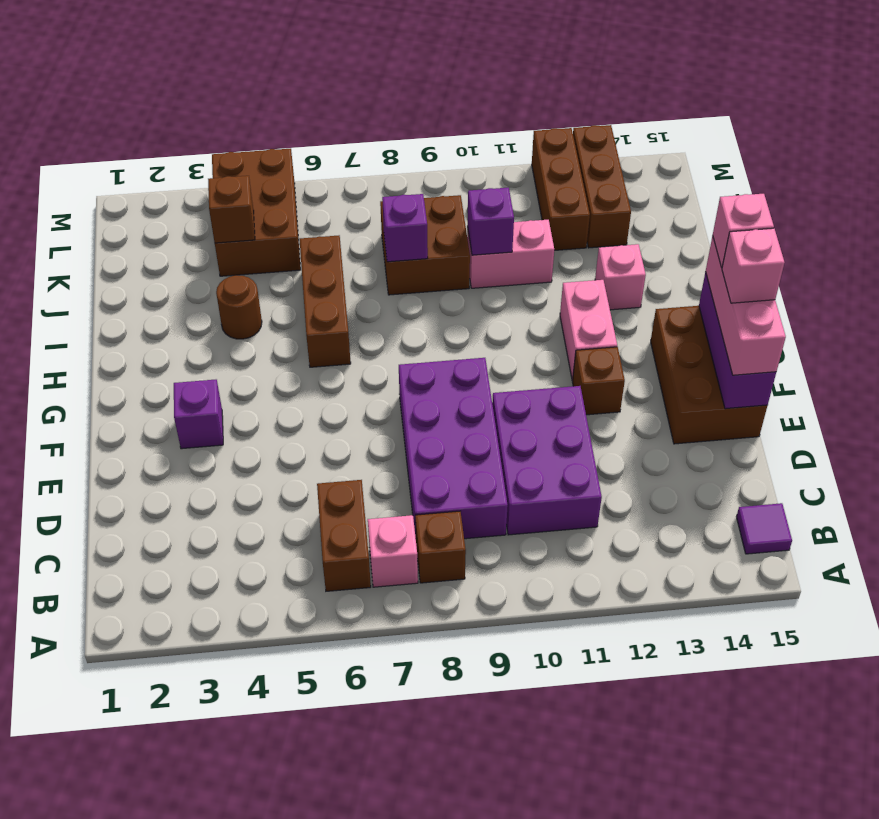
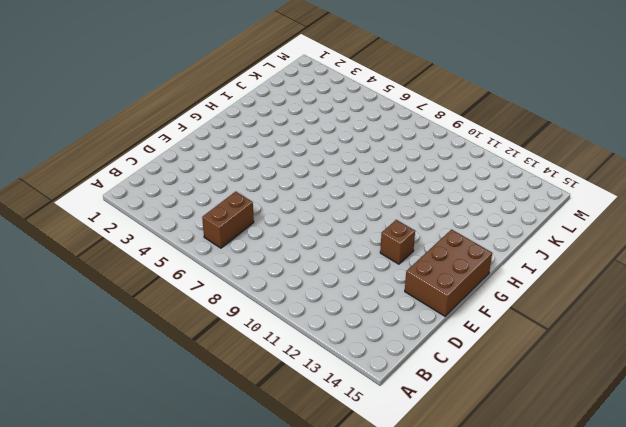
none -> pink 1x1 brick [368,515,418,587]
none -> brown 1x1 brick [415,511,466,583]
none -> purple 1x1 tile [736,503,792,554]

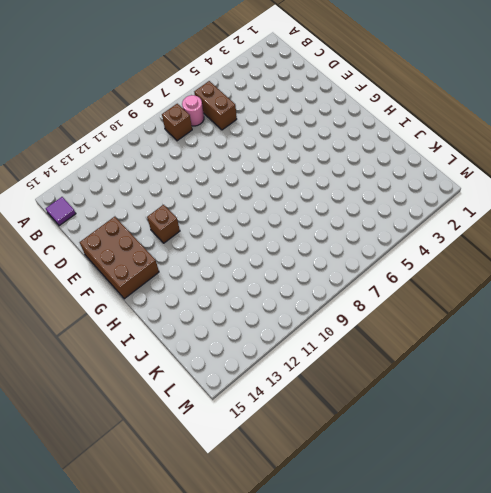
pink 1x1 round brick [182,95,204,126] -> pink 1x1 brick [368,515,418,587]
none -> purple 2x4 brick [399,358,508,539]
none -> purple 2x3 brick [492,386,602,535]
none -> purple 1x1 brick [174,380,223,449]

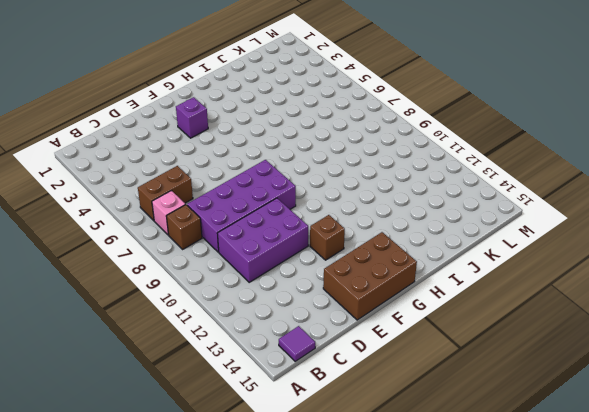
none -> pink 1x2 brick [560,280,617,380]
none -> brown 1x3 brick [300,236,351,367]
none -> brown 1x1 round brick [216,275,262,339]

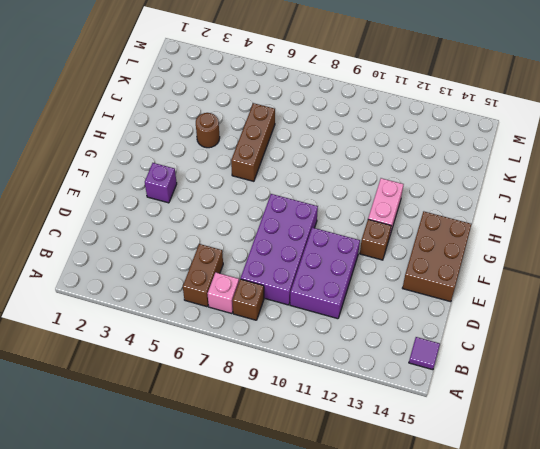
none -> pink 1x1 brick [595,244,646,310]
none -> brown 2x2 brick [380,195,470,295]
none -> pink 1x2 brick [467,220,554,288]

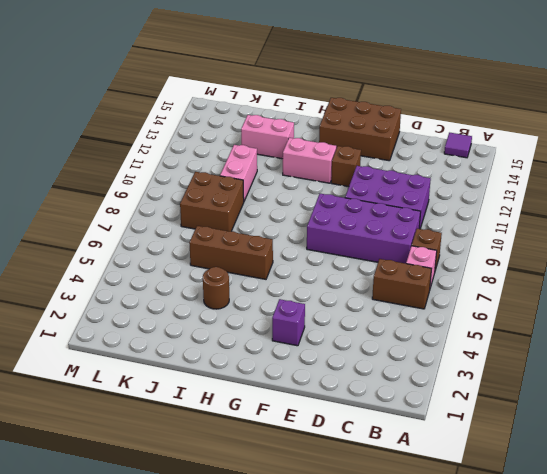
pink 1x2 brick [241,115,294,159] -> pink 1x1 brick [595,244,646,310]
none -> brown 2x3 brick [212,149,301,276]
none -> brown 1x3 brick [532,128,590,250]
none -> brown 1x3 brick [573,125,631,248]

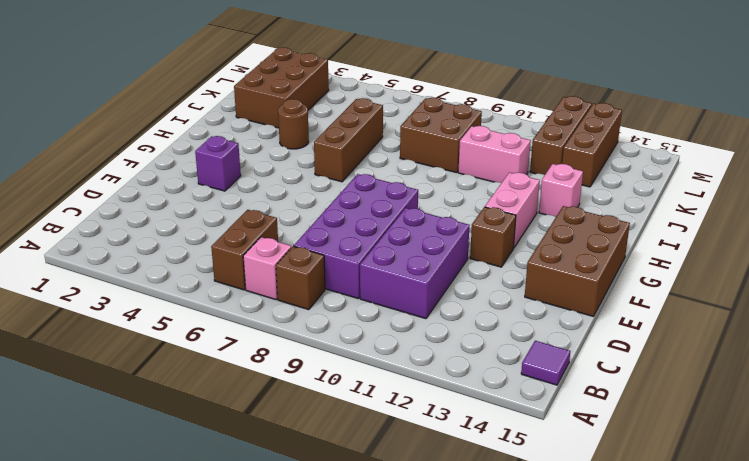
brown 2x3 brick [234,47,329,128] -> brown 2x3 brick moved to [212,149,301,276]
none -> purple 1x3 brick [699,272,776,409]
none -> purple 1x1 brick [382,194,428,262]
none -> purple 1x1 brick [468,188,514,255]

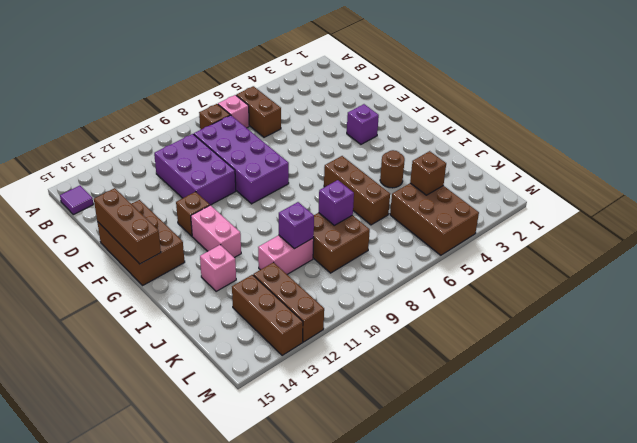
brown 1x3 brick [94,188,161,264] -> purple 1x3 brick [699,272,776,409]
none -> pink 1x3 brick [706,236,786,375]
none -> pink 1x1 brick [722,228,785,303]
none -> pink 1x1 brick [713,194,774,268]

